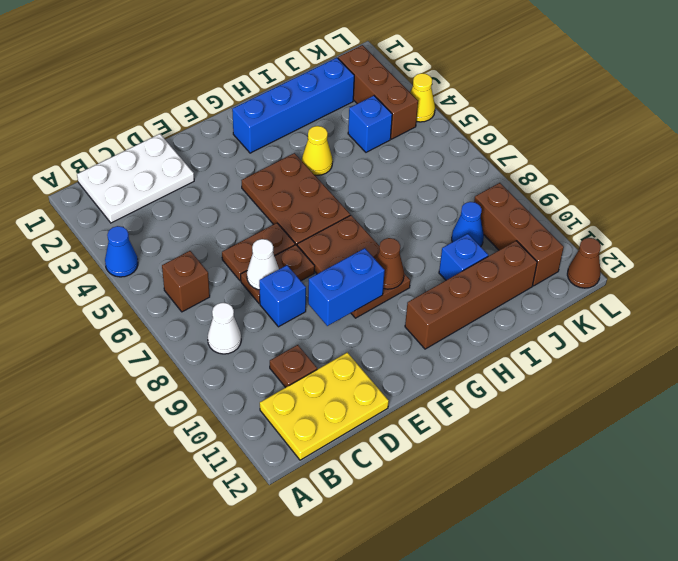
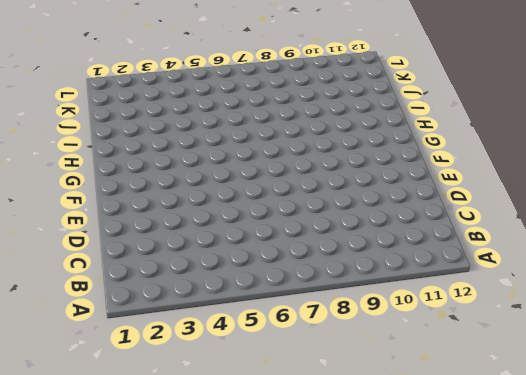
none -> blue 1x1 cone [105,226,138,277]
none -> white 2x3 plate [77,134,194,223]
none -> brown 1x1 brick [162,251,210,312]

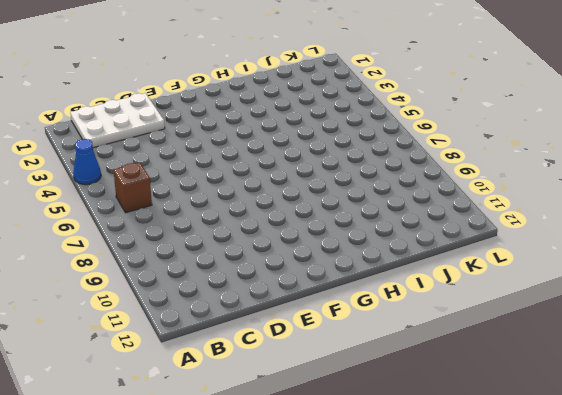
none -> white 1x1 cone [208,303,241,354]
none -> yellow 2x3 plate [260,352,389,460]
none -> brown 1x1 plate [270,345,317,388]

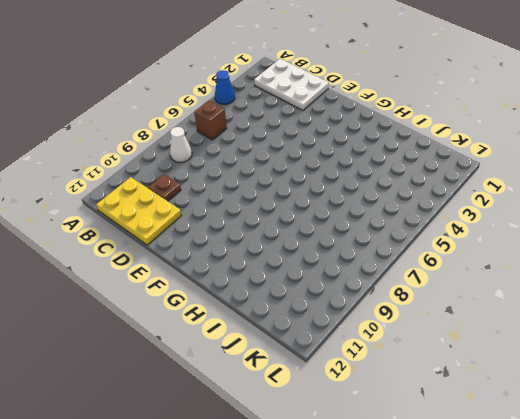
none -> brown 1x2 plate [222,223,295,281]
none -> brown 1x2 plate [241,245,315,303]
none -> blue 1x1 brick [259,265,306,327]

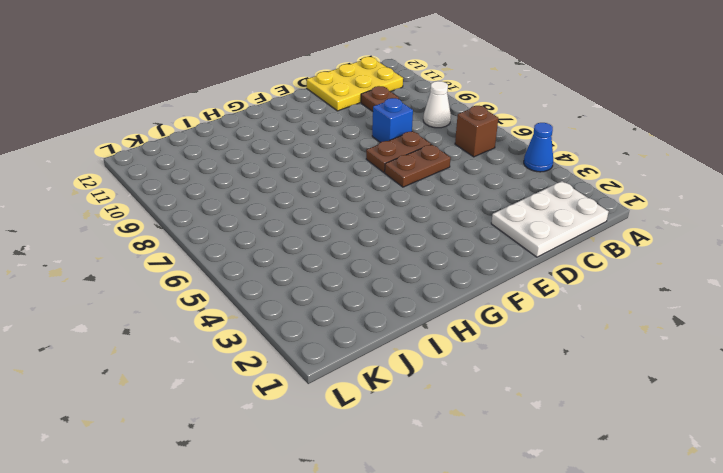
none -> brown 2x3 plate [241,153,350,245]
none -> brown 2x3 plate [297,215,410,318]
none -> blue 1x4 brick [232,58,354,153]

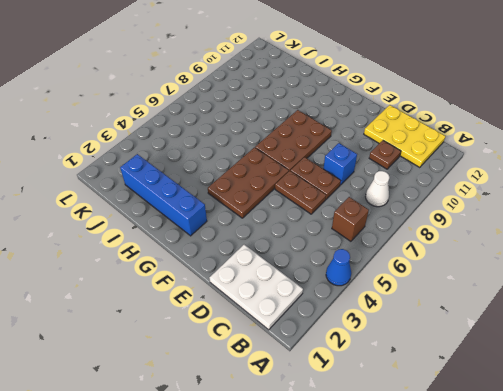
none -> brown 1x4 brick [405,241,537,349]
none -> yellow 1x1 cone [302,126,333,175]
none -> blue 1x1 brick [439,234,488,280]

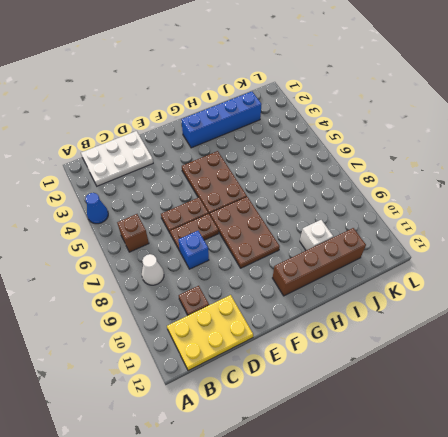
white 1x1 brick [300,220,333,250] -> blue 1x1 brick [439,234,488,280]
none -> yellow 1x1 cone [302,126,333,175]
none -> blue 1x1 brick [348,96,392,152]
none -> blue 1x1 cone [452,202,484,247]

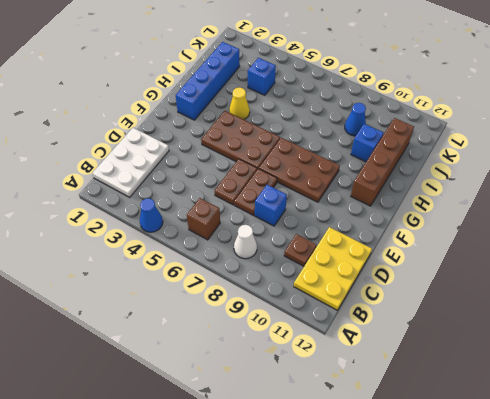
none -> brown 1x3 brick [338,45,418,139]
none -> brown 1x3 brick [474,183,564,286]
none -> yellow 1x1 cone [410,73,435,122]

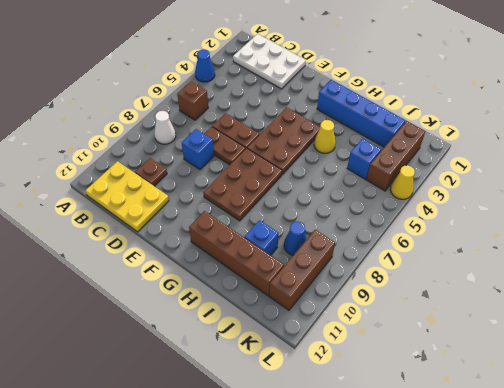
none -> brown 1x1 cone [567,238,601,288]
none -> white 1x1 cone [247,239,279,290]
none -> blue 1x2 brick [308,248,385,326]

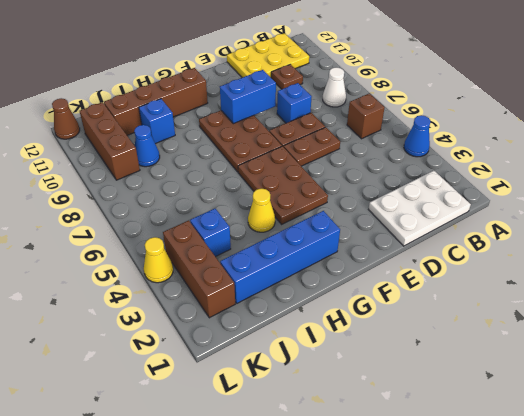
none -> white 1x1 cone [247,239,279,290]
none -> brown 1x1 cone [376,238,404,289]

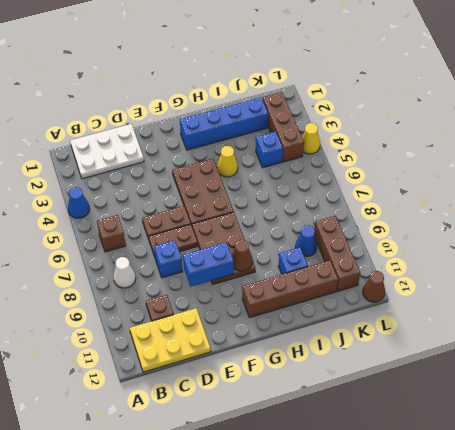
none -> white 1x1 cone [247,239,279,290]

